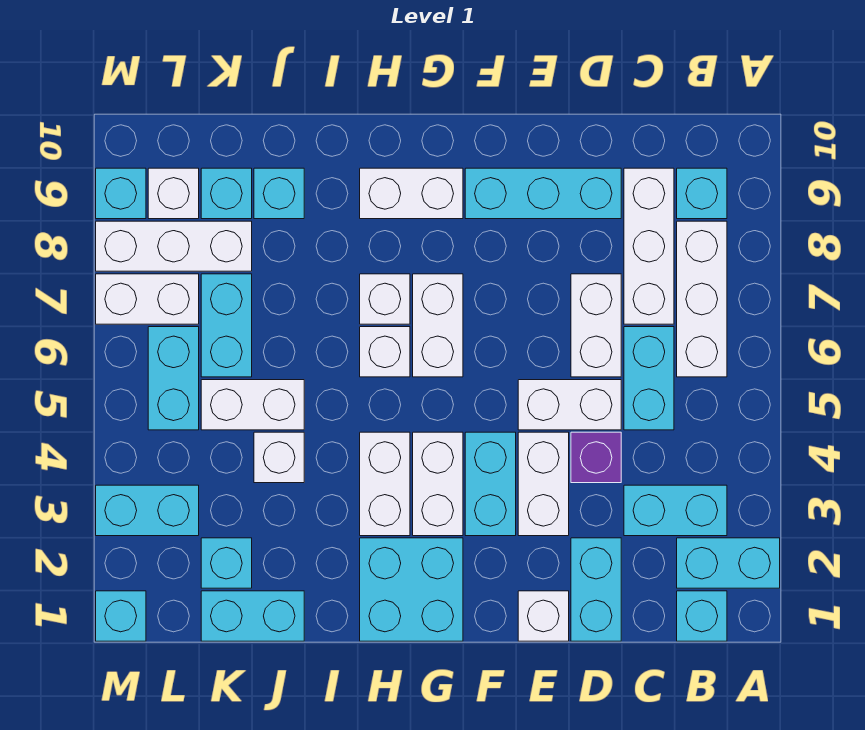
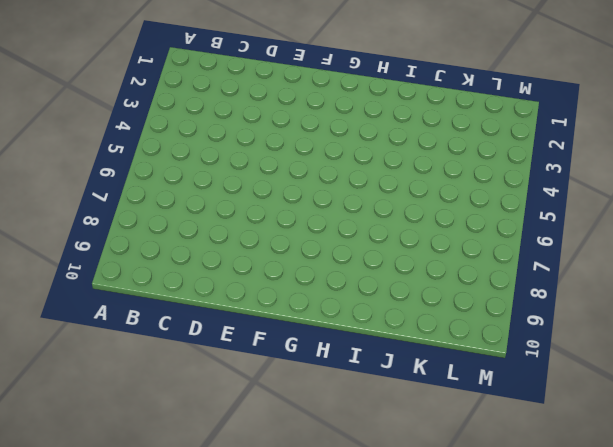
none -> cyan 1x2 brick [677,538,780,588]
none -> cyan 1x1 brick [677,591,727,641]
none -> cyan 1x2 brick [624,485,727,536]
none -> white 1x3 brick [677,221,727,377]

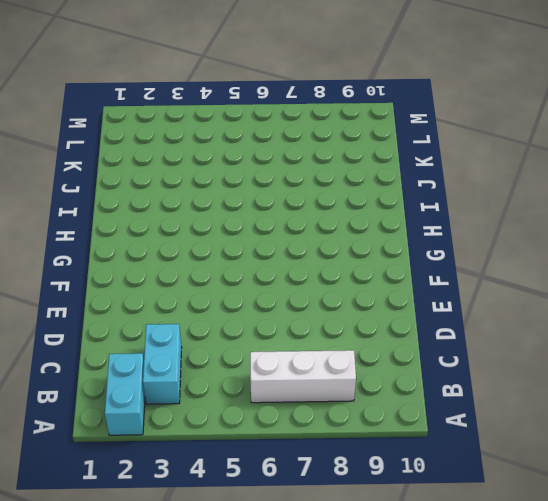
none -> cyan 1x1 brick [677,591,727,641]
none -> cyan 1x1 brick [677,168,727,219]
none -> cyan 1x2 brick [624,327,674,430]
none -> white 1x3 brick [624,168,674,324]

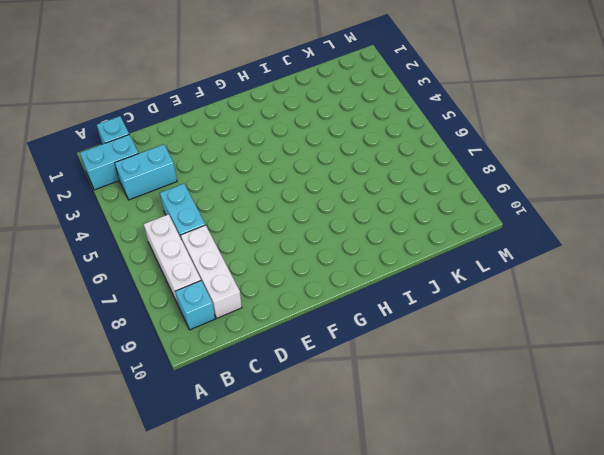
none -> cyan 1x2 brick [571,538,621,641]
none -> purple 1x1 brick [571,432,621,483]
none -> white 1x2 brick [518,380,621,430]
none -> white 1x2 brick [571,274,621,377]

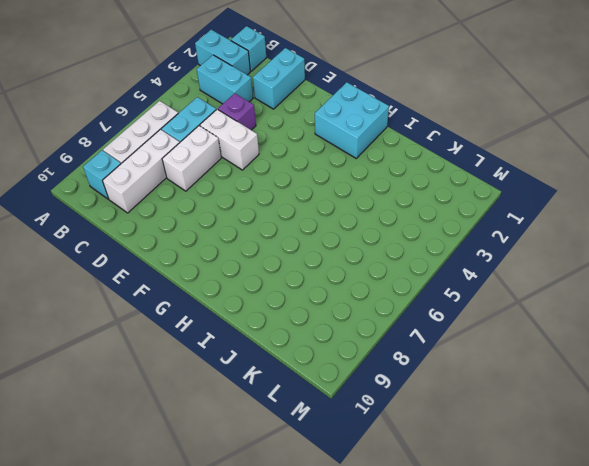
none -> cyan 1x3 brick [465,168,621,219]
none -> white 1x1 brick [518,591,569,641]
none -> white 1x2 brick [518,432,569,536]
none -> cyan 1x2 brick [465,432,516,536]

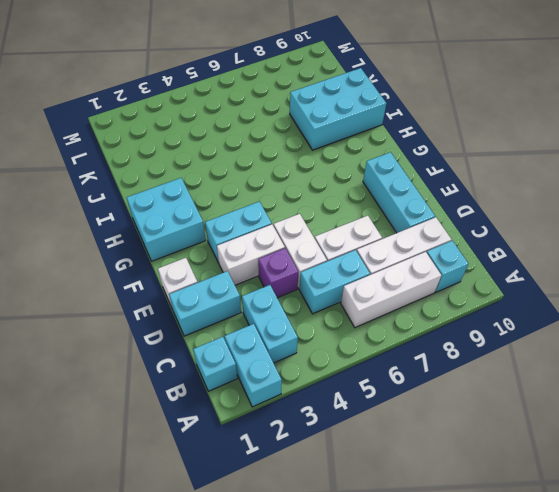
cyan 2x3 brick [290,68,386,150] -> cyan 1x1 brick [254,168,304,219]
none -> white 1x2 brick [413,432,463,536]
none -> white 1x2 brick [413,274,463,377]
none -> white 1x2 brick [360,168,463,219]
none -> white 1x2 brick [360,432,410,536]

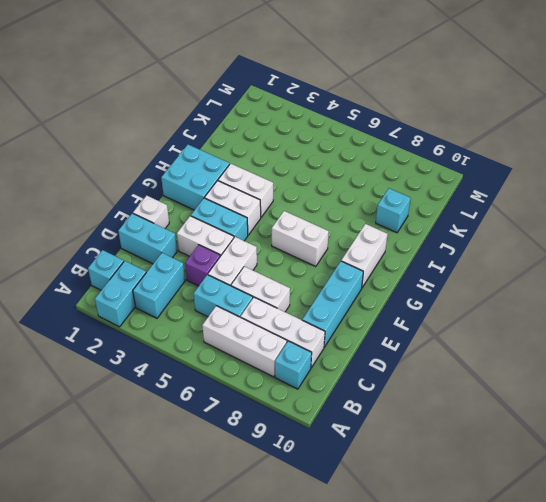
none -> white 1x1 brick [360,327,410,377]
none -> white 1x1 brick [360,274,410,324]
none -> cyan 1x2 brick [201,591,304,641]
none -> white 1x1 brick [254,432,304,483]

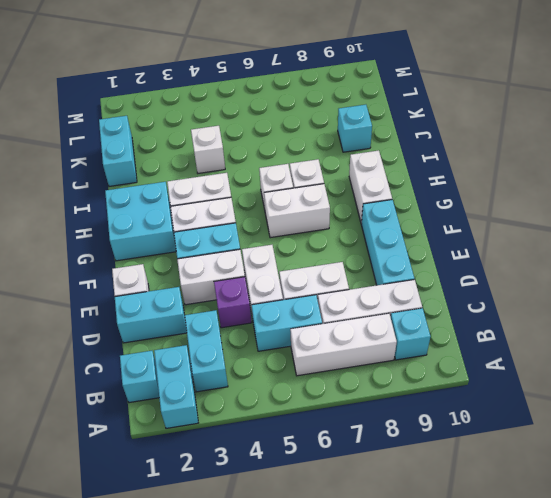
none -> white 1x2 brick [201,380,304,430]
none -> cyan 1x1 brick [201,538,252,588]
none -> cyan 1x2 brick [201,274,252,377]
none -> white 1x3 brick [96,221,252,271]

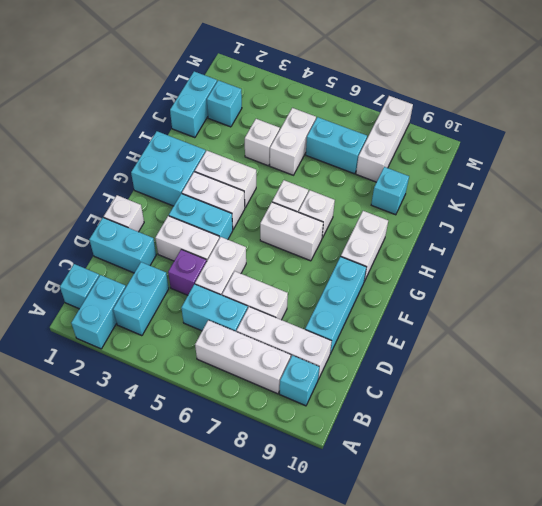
none -> cyan 1x1 brick [201,168,252,219]
none -> cyan 1x2 brick [96,485,199,536]
none -> cyan 1x2 brick [148,327,199,430]
none -> white 1x2 brick [96,274,199,324]

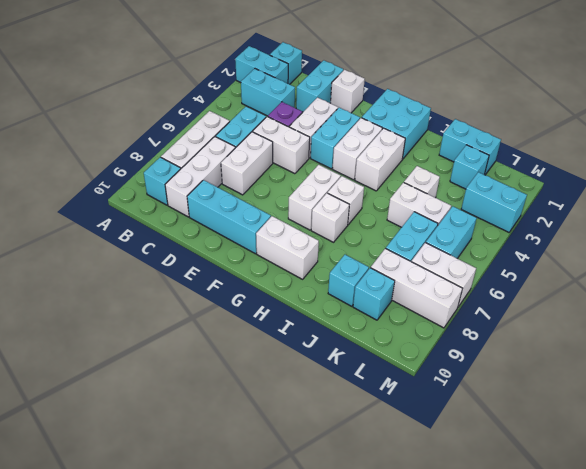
none -> white 1x1 brick [148,168,199,219]
none -> cyan 1x1 brick [96,591,146,641]
none -> cyan 1x1 brick [96,168,146,219]

